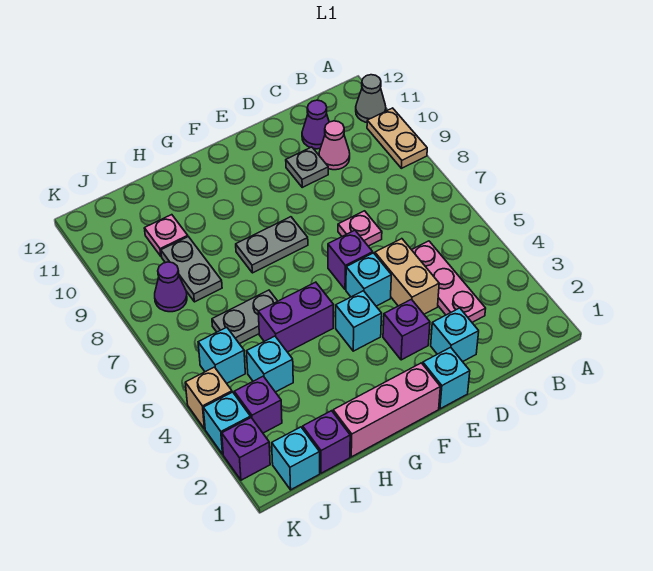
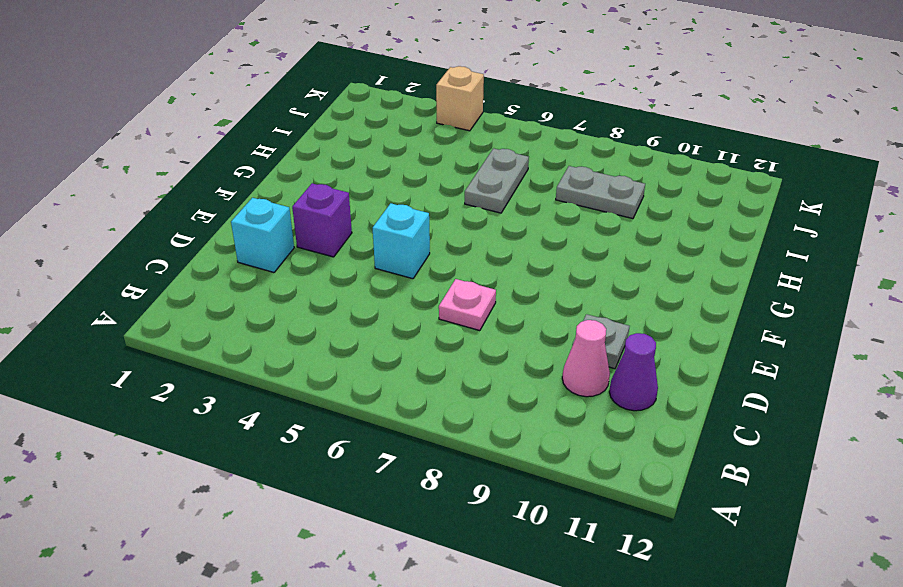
none -> tan 1x2 plate [367,108,427,168]
none -> grey 1x1 cone [356,75,386,122]
none -> pink 1x3 plate [412,241,486,322]

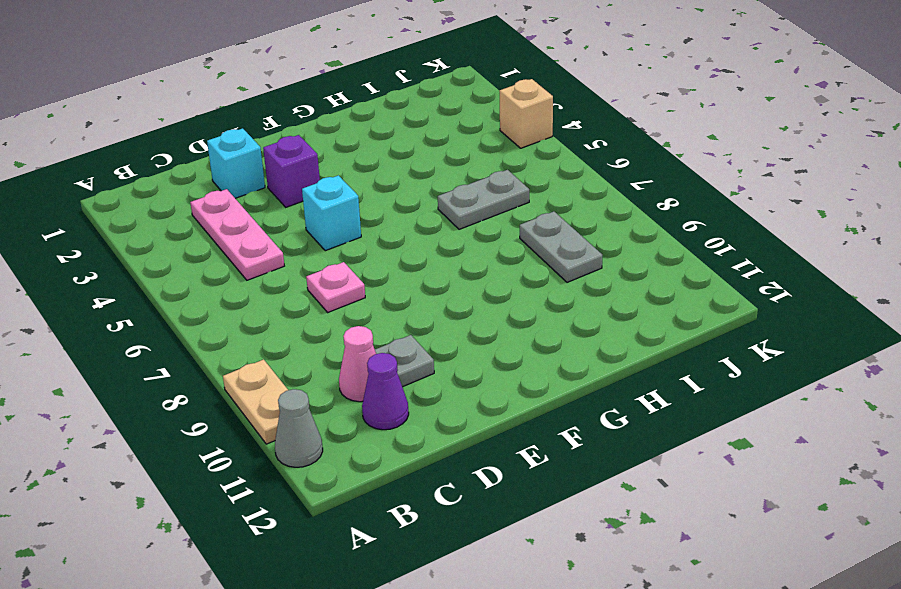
none -> tan 1x2 brick [375,239,439,314]
none -> cyan 1x1 brick [423,347,470,409]
none -> purple 1x1 brick [328,230,373,290]

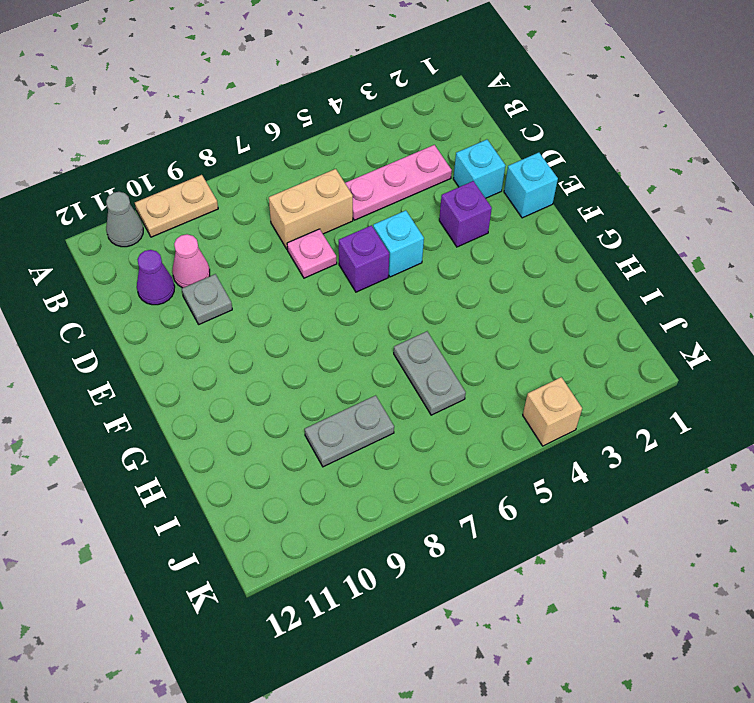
tan 1x2 brick [269,169,353,249] -> tan 1x2 brick moved to [375,239,439,314]
none -> pink 1x3 brick [333,363,440,457]
none -> cyan 1x1 brick [336,291,382,351]
none -> grey 1x2 plate [236,217,308,273]

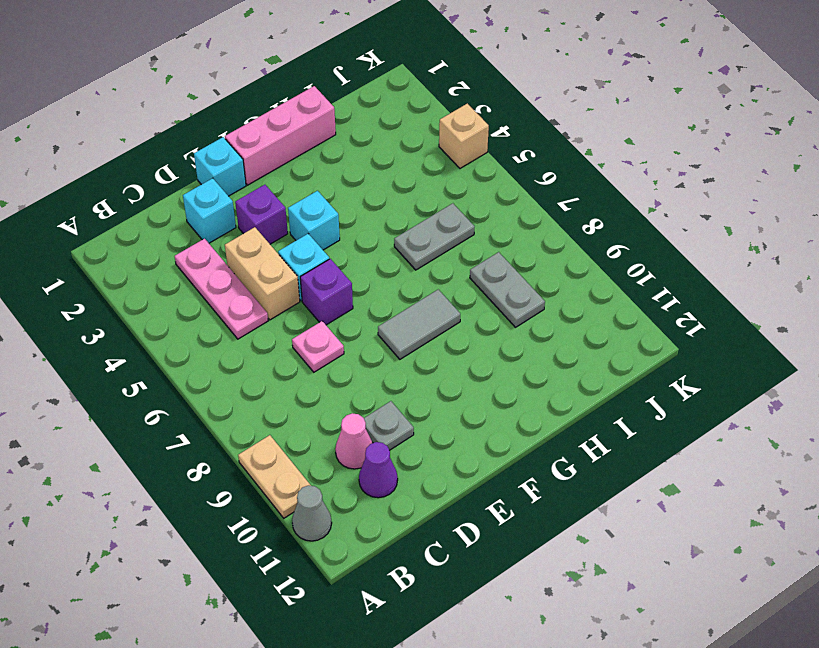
grey 1x2 tile [378,289,460,359] -> grey 1x2 plate [236,217,308,273]
none -> purple 1x2 brick [258,282,333,352]
none -> purple 1x1 brick [303,411,350,473]
none -> cyan 1x1 brick [247,336,293,392]

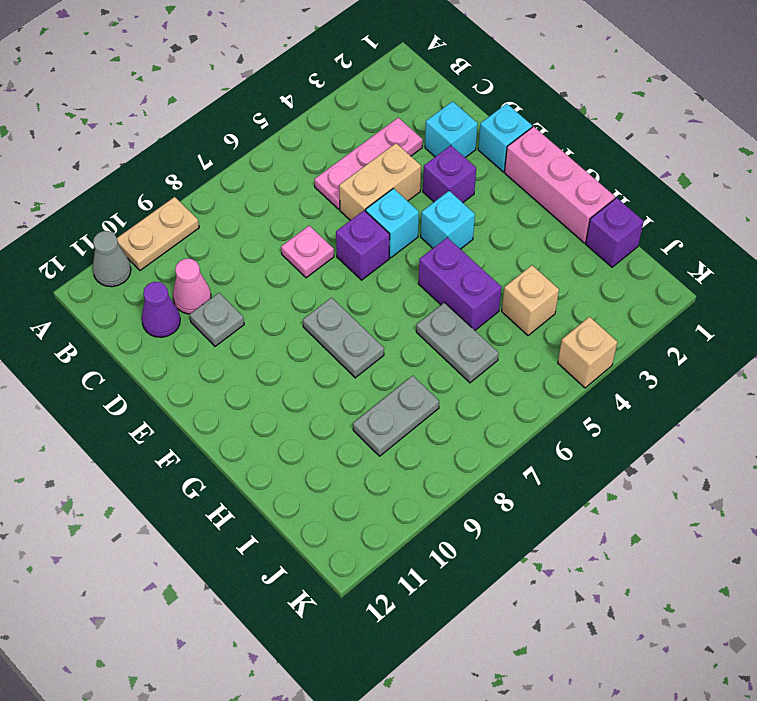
tan 1x1 brick [502,265,559,336] -> cyan 1x1 brick [247,336,293,392]
none -> pink 1x1 plate [144,215,188,256]
none -> cyan 1x1 brick [272,427,320,490]
none -> purple 1x1 brick [234,376,282,433]

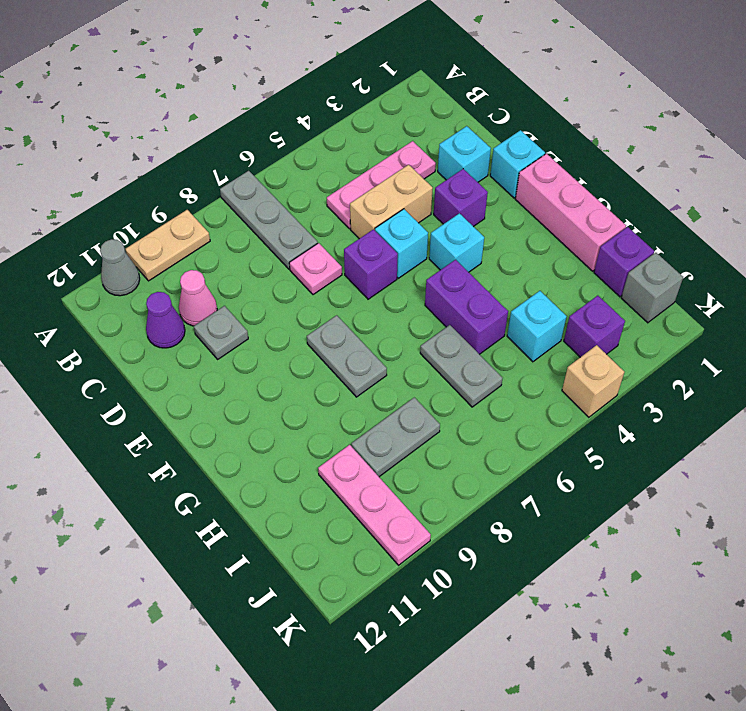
grey 1x3 plate [220,171,318,269] -> none
pink 1x3 plate [318,445,431,565] -> pink 1x1 plate [144,215,188,256]
grey 1x1 brick [621,253,683,323] -> cyan 1x1 brick [272,427,320,490]
none -> cyan 1x1 brick [198,327,245,383]
none -> purple 1x1 cone [155,262,187,312]
none -> purple 1x1 brick [222,418,270,480]

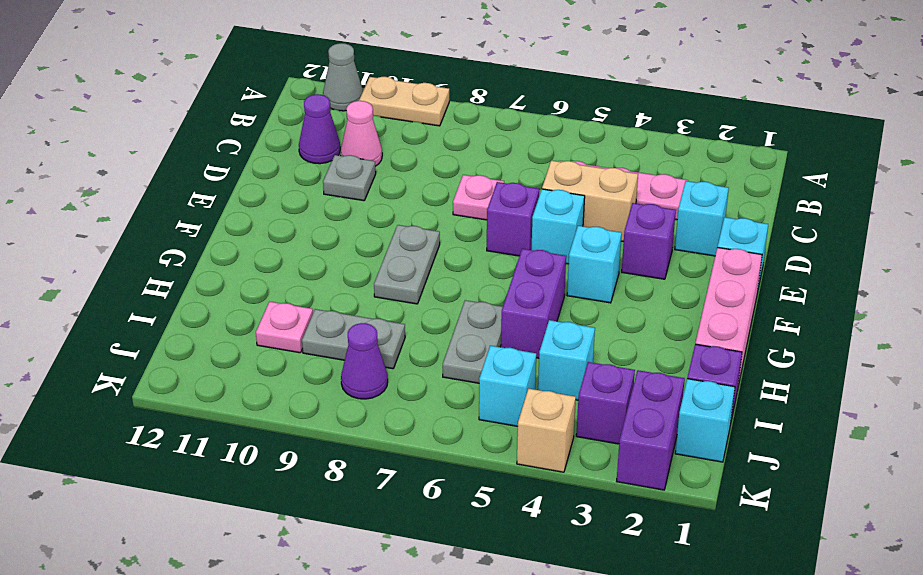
purple 1x2 brick [617,370,685,490] -> purple 1x1 brick [222,418,270,480]
none -> cyan 1x1 brick [203,392,251,454]

